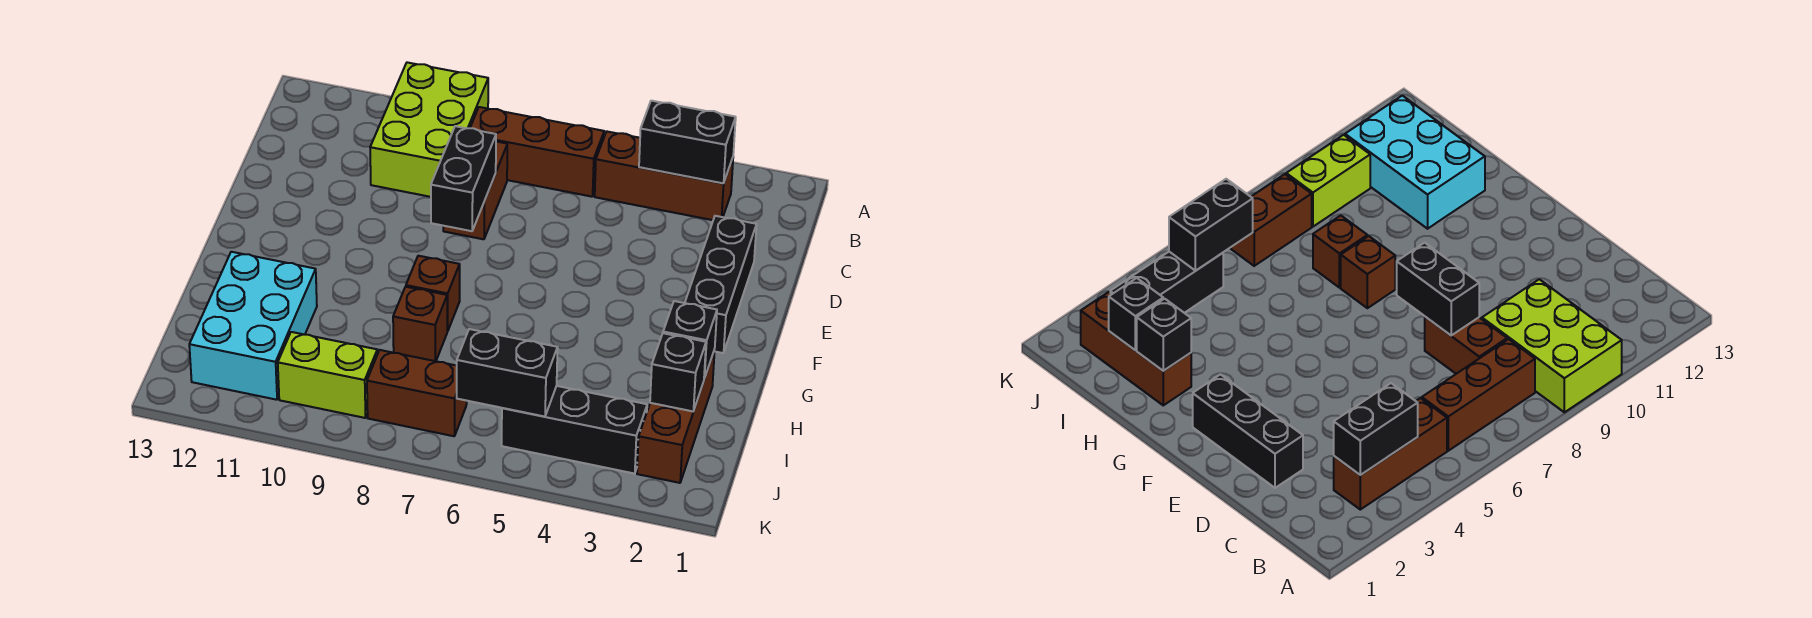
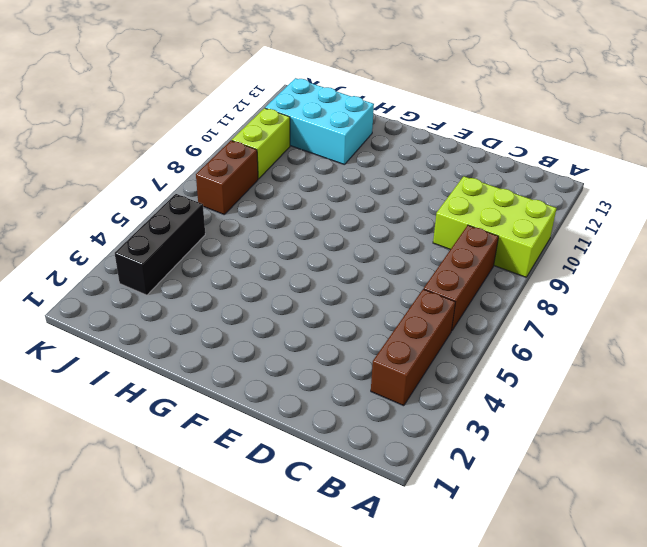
none -> brown 1x2 brick [443,142,507,239]
none -> black 1x3 brick [685,216,757,353]
none -> brown 1x1 brick [406,256,460,331]

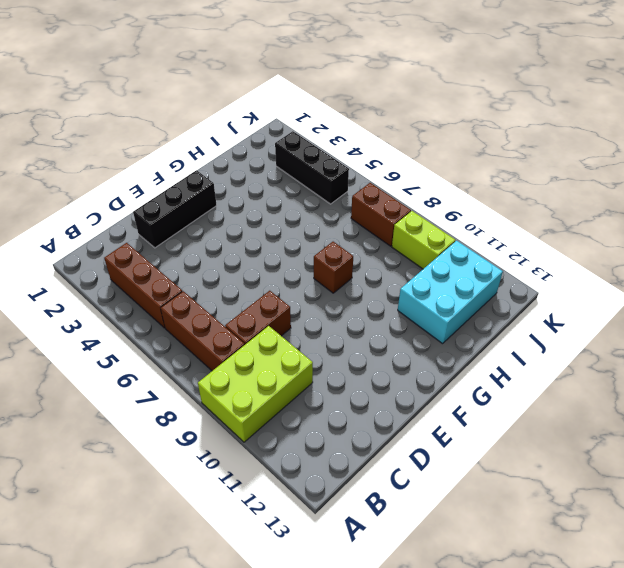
none -> brown 1x3 brick [637,350,715,483]
none -> brown 1x1 brick [393,287,447,361]
none -> black 1x2 brick [639,101,736,183]

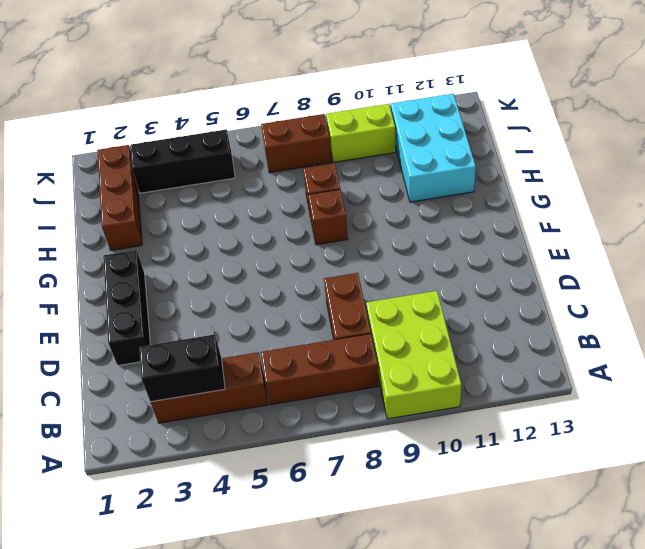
none -> black 1x2 brick [431,126,496,231]
none -> black 1x1 brick [663,301,717,379]
none -> black 1x1 brick [650,333,706,412]

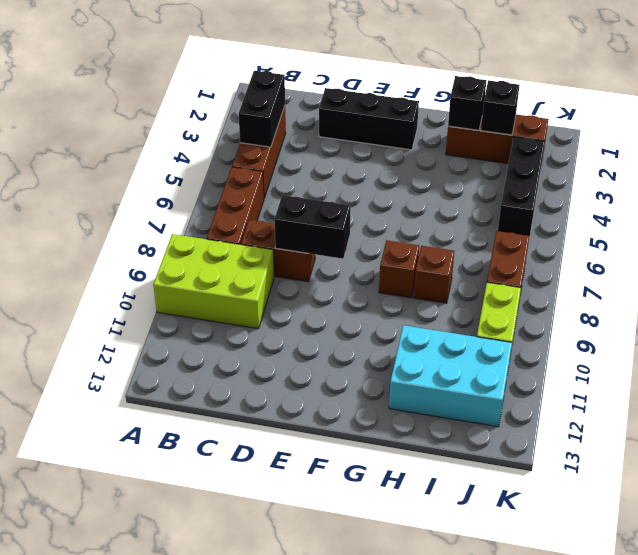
none -> black 1x2 brick [457,329,558,417]

